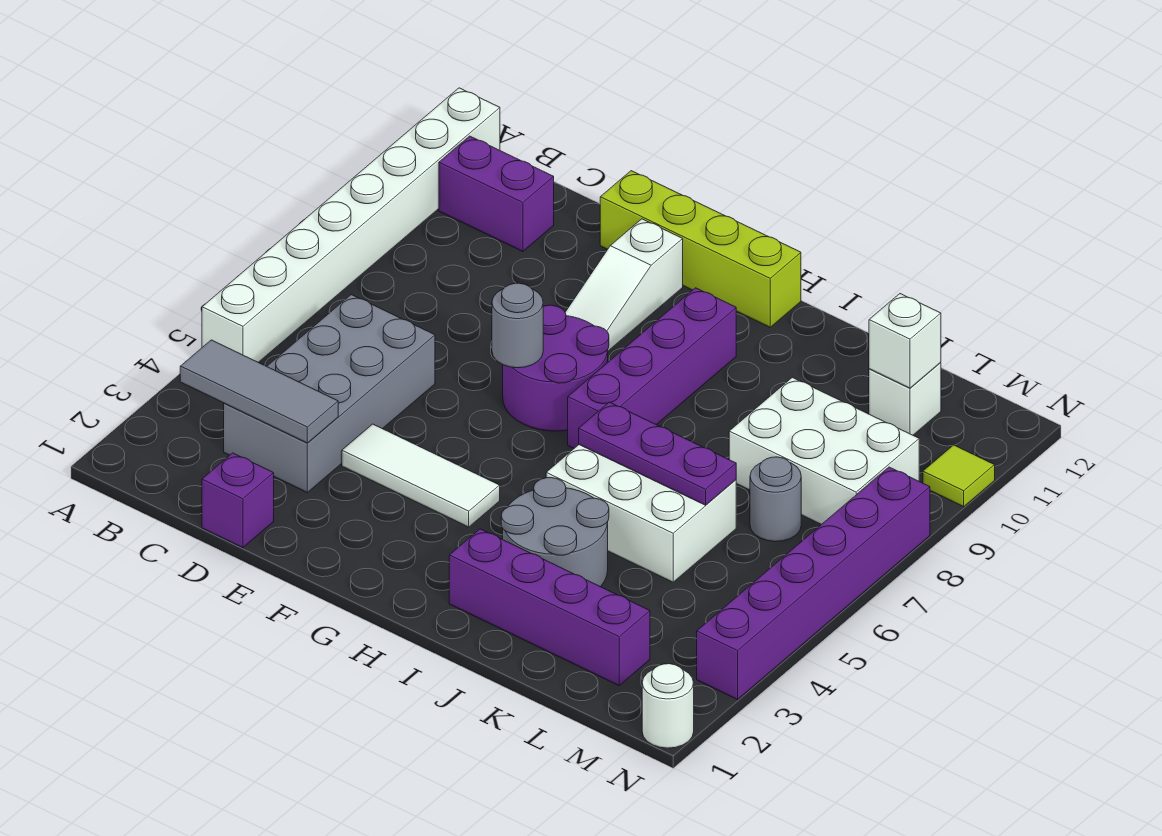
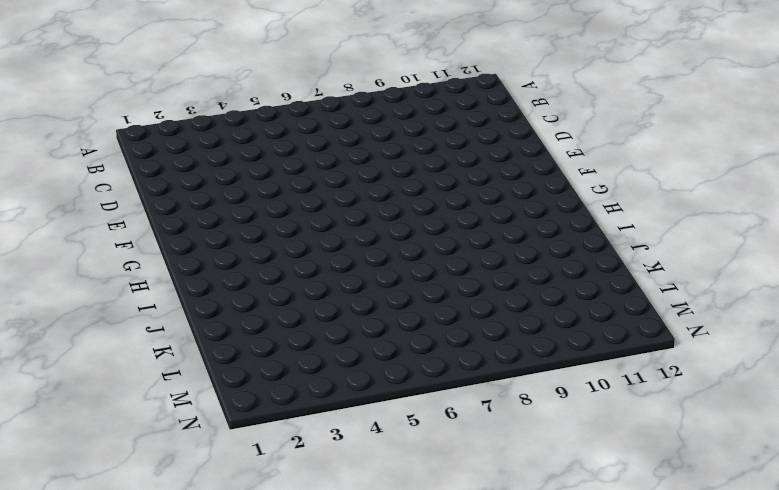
none -> white 1x8 brick [202,88,500,362]
none -> purple 1x2 brick [439,136,554,252]
none -> grey 2x4 brick [224,295,435,492]

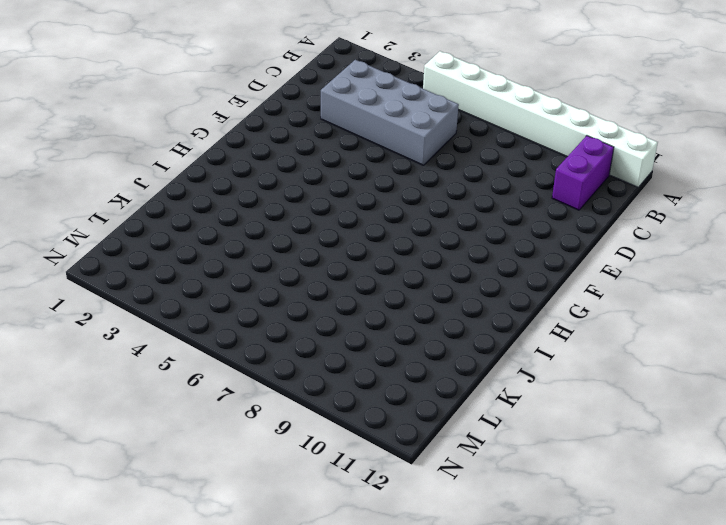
none -> purple 1x1 brick [202,453,274,548]
none -> white 1x3 tile [342,424,500,527]
none -> lime 1x4 brick [600,171,801,327]

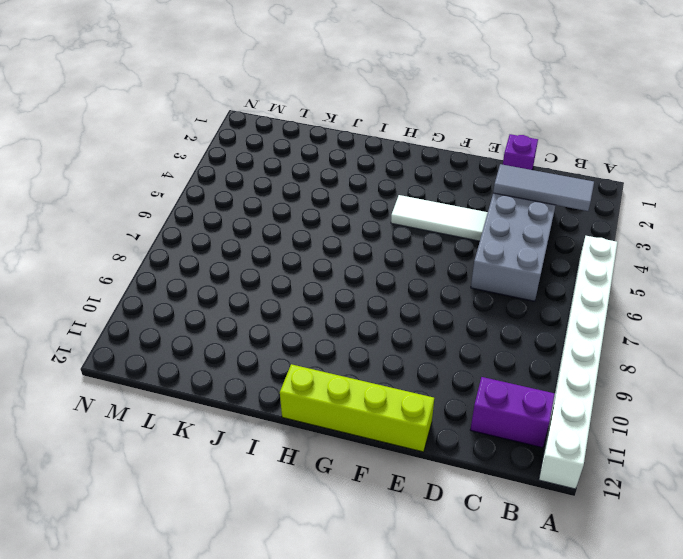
none -> purple 2x2 round brick [503,305,609,431]
none -> white 1x3 slope [565,219,683,351]
none -> purple 1x4 brick [568,288,736,448]

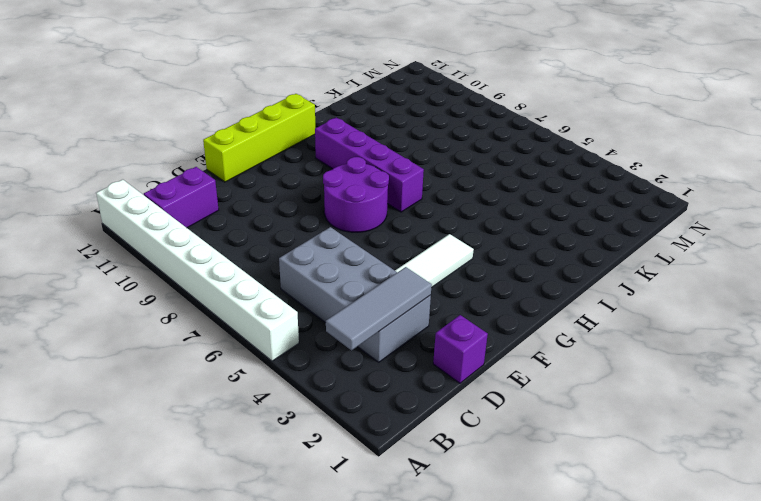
none -> white 1x3 slope [565,219,683,351]
none -> purple 1x4 brick [449,529,650,685]
none -> grey 2x2 round brick [501,478,609,587]

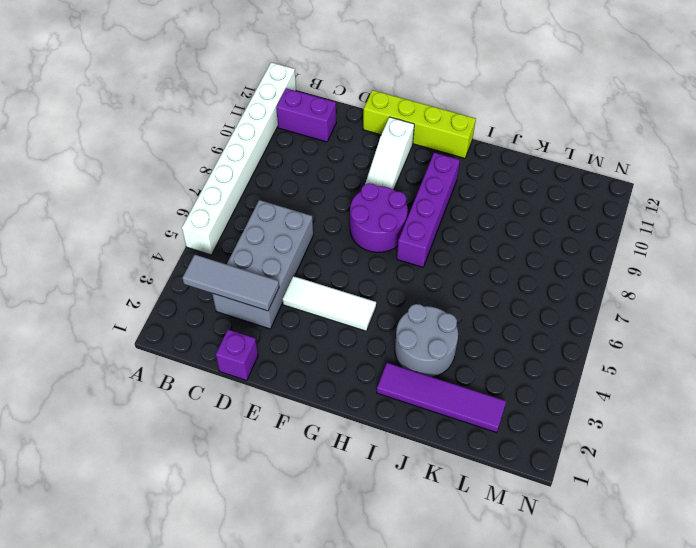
purple 1x4 tile [377,363,506,433] -> purple 1x4 brick [449,529,650,685]
none -> white 2x3 brick [546,445,736,582]
none -> white 2x3 brick [729,377,919,525]
none -> grey 1x1 round brick [750,457,801,542]

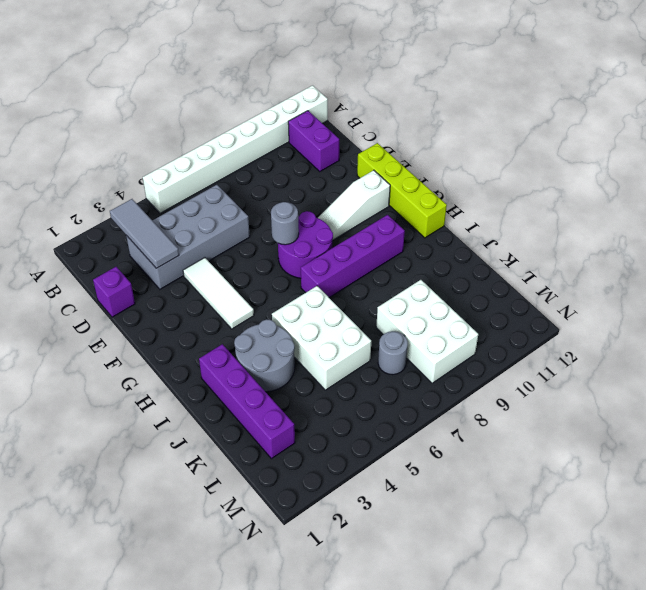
none -> white 1x1 brick [869,362,941,435]
none -> white 1x1 round brick [642,664,694,748]
none -> purple 1x6 brick [697,467,930,699]

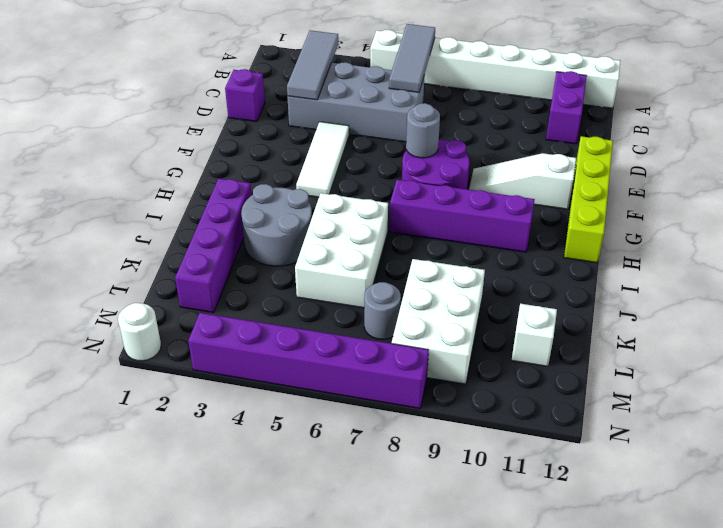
grey 1x3 tile [389,24,435,92] -> none
none -> lime 1x1 tile [923,445,995,507]
none -> purple 1x3 plate [579,402,736,505]
none -> white 1x1 brick [869,294,941,388]

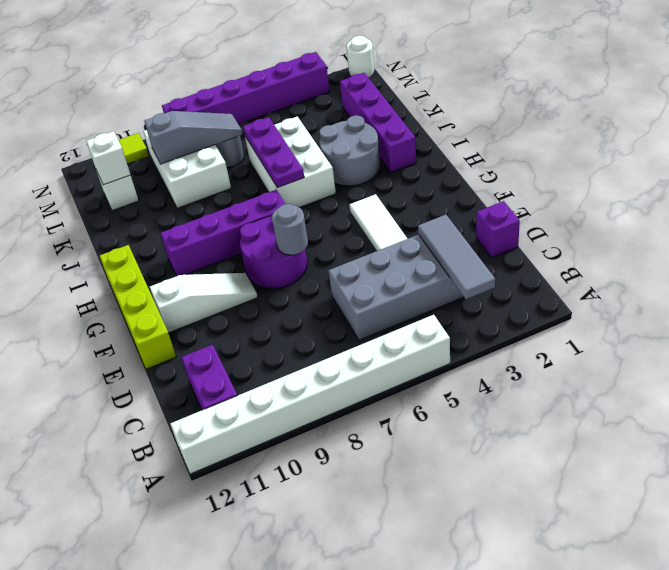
grey 1x3 slope [144,111,243,164] -> none

